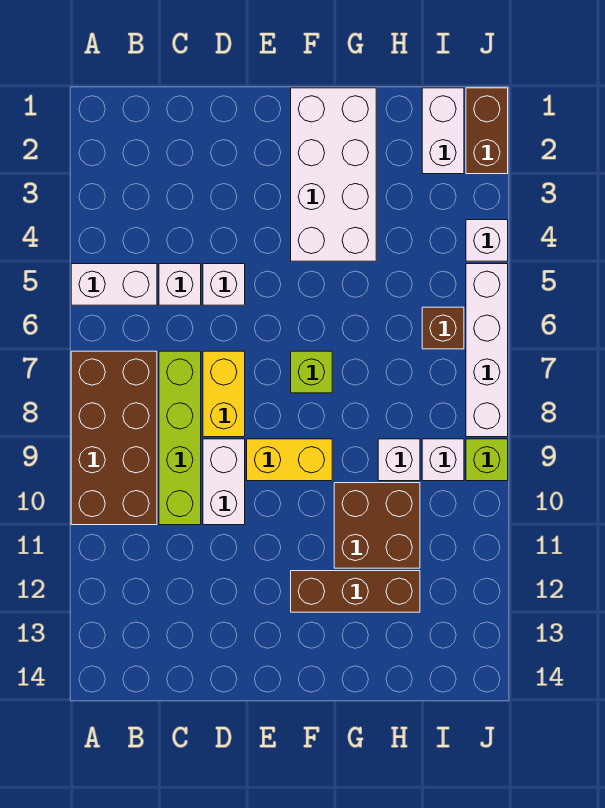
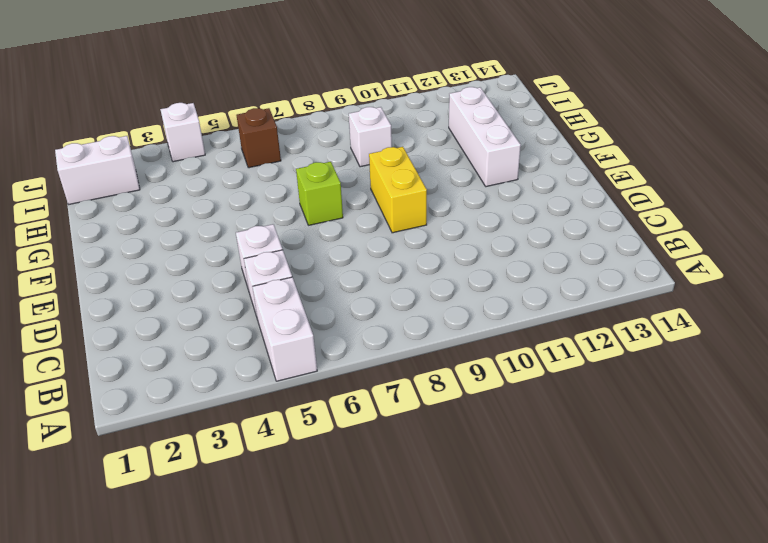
white 1x3 brick [449,87,521,187] -> brown 1x3 brick [291,571,420,612]
none -> brown 2x4 brick [71,351,157,525]
none -> lime 1x4 brick [159,351,201,525]
none -> yellow 1x2 brick [203,351,245,437]

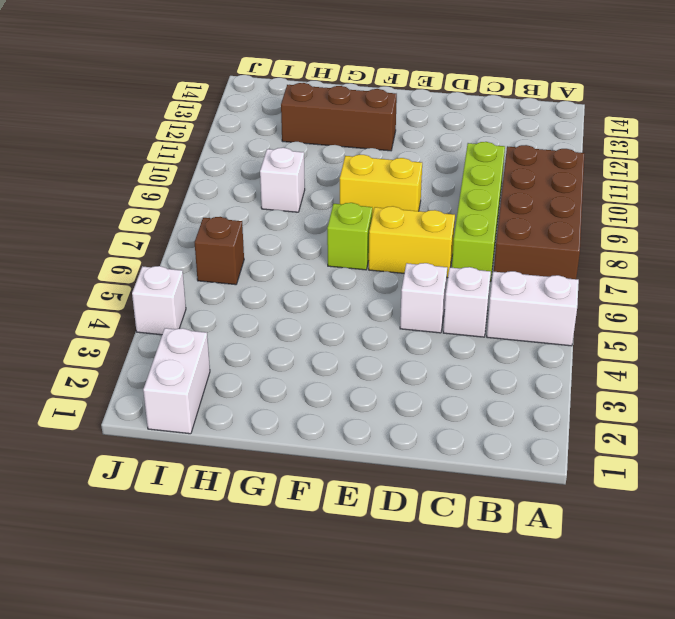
yellow 1x2 brick [369,206,455,278] -> yellow 1x2 brick turned to [203,351,245,437]
none -> white 1x2 brick [203,439,245,525]
none -> white 2x4 brick [291,88,376,261]
none -> brown 2x2 brick [334,483,420,568]

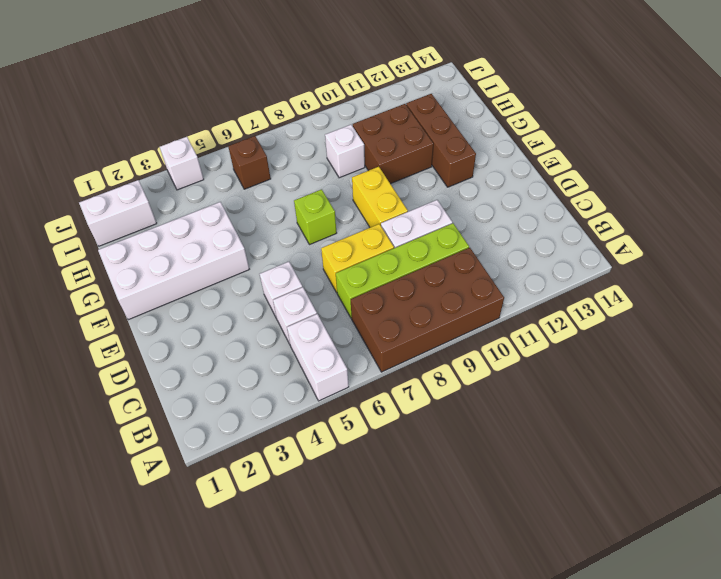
none -> white 1x1 brick [422,439,464,481]
none -> brown 1x2 brick [466,88,508,174]
none -> white 1x4 brick [466,264,508,437]

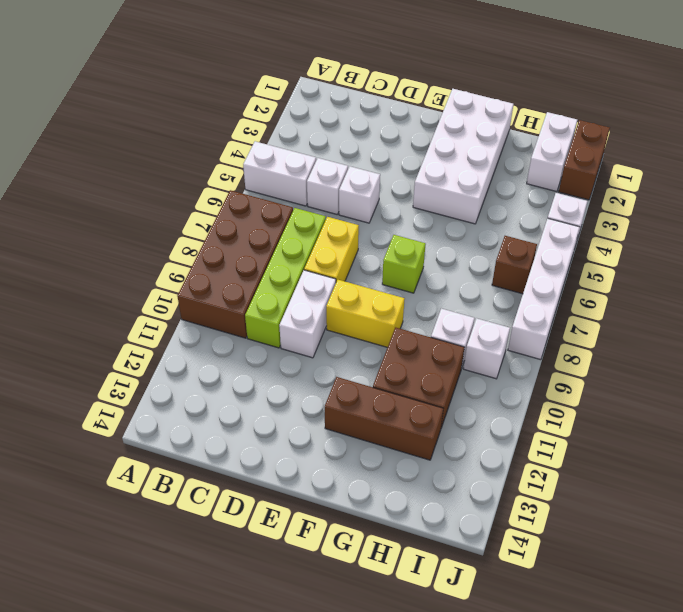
none -> lime 1x1 brick [466,439,508,481]

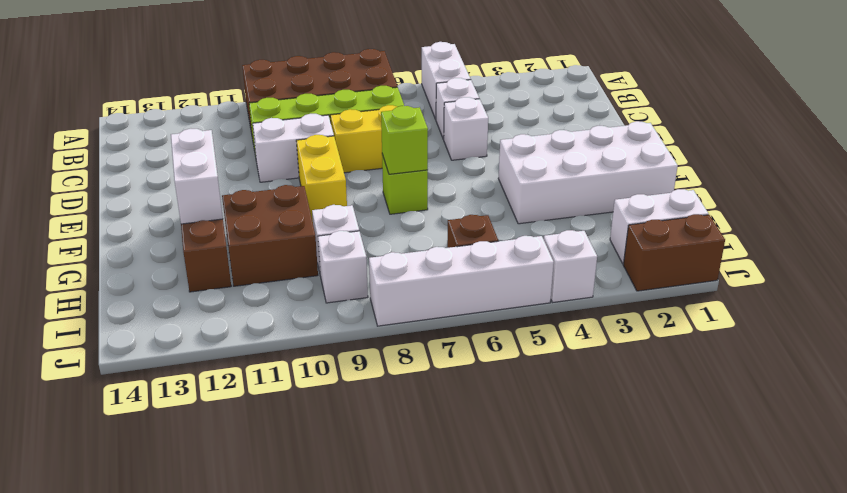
lime 1x1 brick [381,106,428,174] -> lime 1x1 brick moved to [466,439,508,481]
white 1x2 brick [171,129,223,224] -> none

